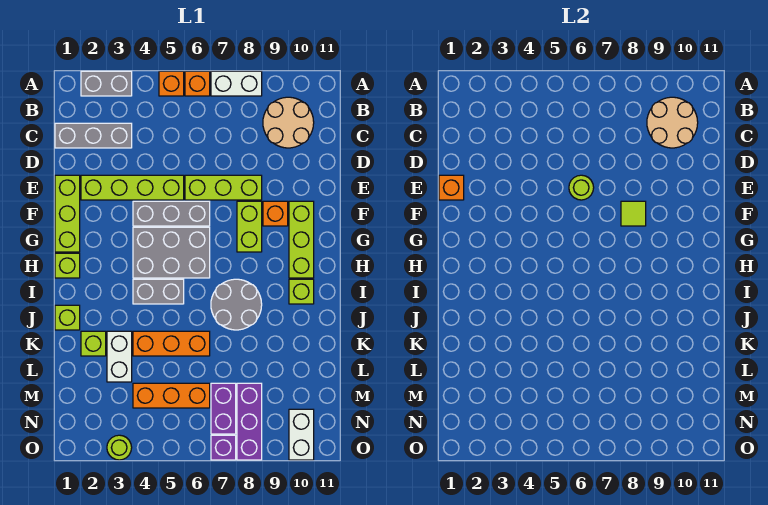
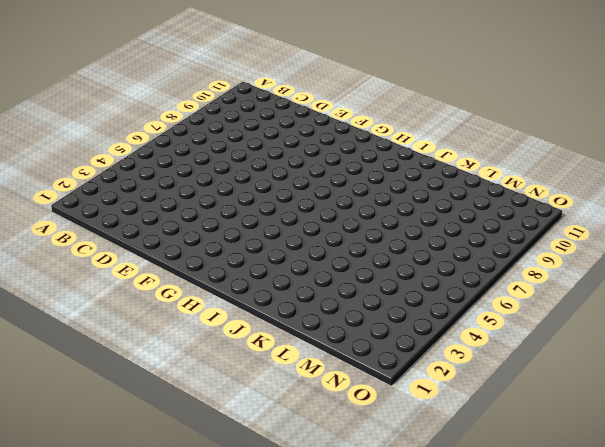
none -> grey 1x2 brick [81,71,132,96]
none -> orange 1x1 brick [159,71,184,96]
none -> orange 1x1 brick [185,71,210,96]
none -> white 1x2 brick [211,71,262,96]

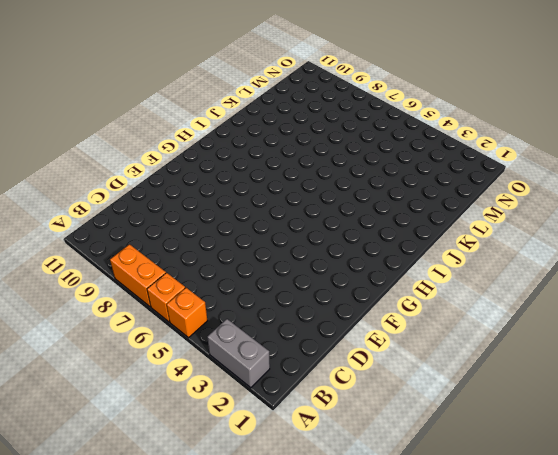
orange 1x2 brick [110,244,166,307] -> white 1x2 brick [211,71,262,96]
none -> tan 2x2 round brick [263,97,314,148]
none -> grey 1x3 brick [55,123,132,148]
none -> lime 1x3 brick [55,175,80,252]
none -> lime 1x4 brick [81,175,184,200]

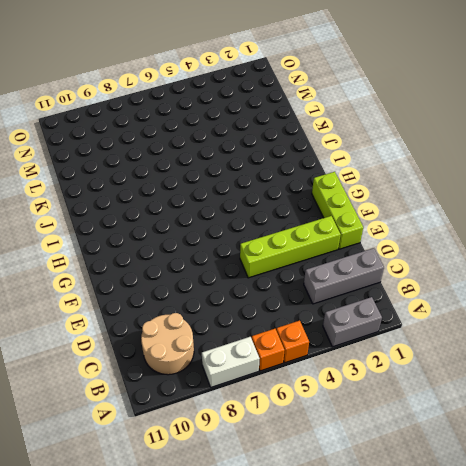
none -> lime 1x3 brick [185,175,262,200]
none -> grey 1x3 brick [133,201,210,226]
none -> lime 1x2 brick [237,201,262,252]
none -> orange 1x1 brick [263,201,288,226]

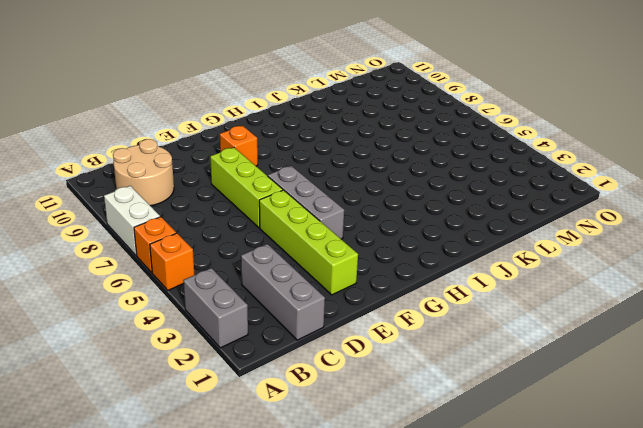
none -> lime 1x3 brick [55,175,80,252]
none -> lime 1x2 brick [237,201,262,252]
none -> lime 1x3 brick [289,201,314,278]
none -> grey 2x3 brick [133,227,210,278]

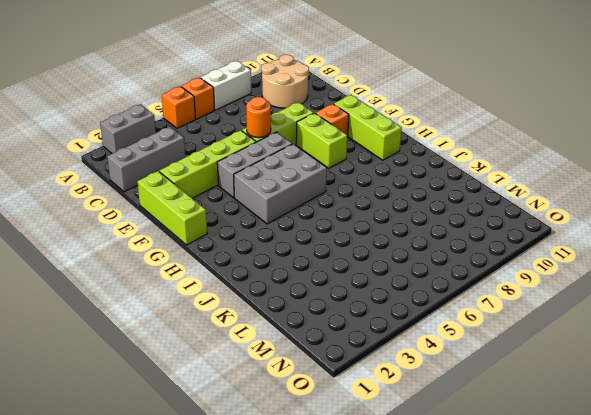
orange 1x1 round brick [246,97,271,138] -> lime 1x1 round brick [569,175,594,200]
none -> lime 1x1 brick [55,253,80,278]
none -> grey 1x2 brick [133,279,184,304]
none -> grey 2x2 round brick [211,279,262,330]
none -> lime 1x1 brick [289,279,314,304]

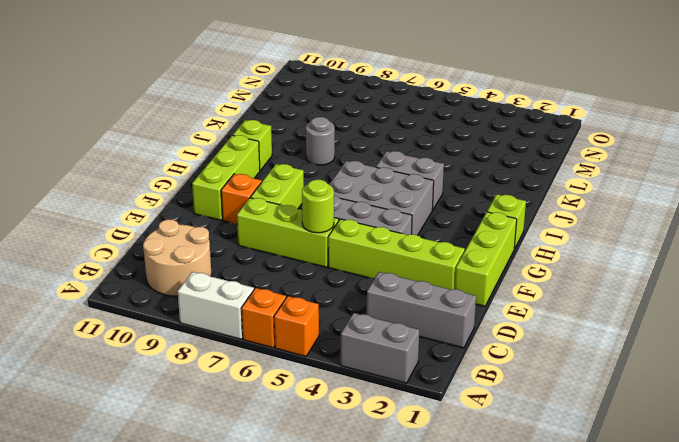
grey 1x1 round brick [306,117,335,165] -> grey 2x2 round brick [211,279,262,330]
none -> lime 1x1 brick [55,305,80,330]
none -> lime 1x1 brick [81,331,106,356]
none -> white 1x2 brick [107,331,132,382]
none -> orange 1x3 brick [133,331,210,356]

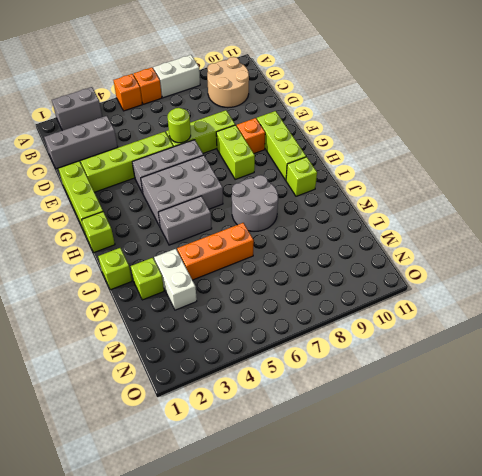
none -> orange 1x3 brick [133,383,210,408]
none -> purple 1x2 brick [211,383,236,434]
none -> purple 1x3 brick [237,383,262,460]
none -> white 1x2 brick [289,409,314,460]

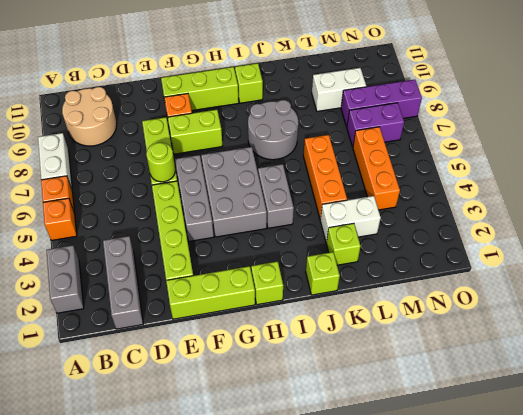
white 1x2 brick [312,68,366,111] -> white 1x2 brick moved to [289,409,314,460]
none -> lime 1x1 round brick [107,435,132,460]
none -> purple 1x1 brick [211,435,236,460]
none -> tan 2x2 round brick [647,97,698,148]
none -> orange 1x1 brick [439,175,464,200]

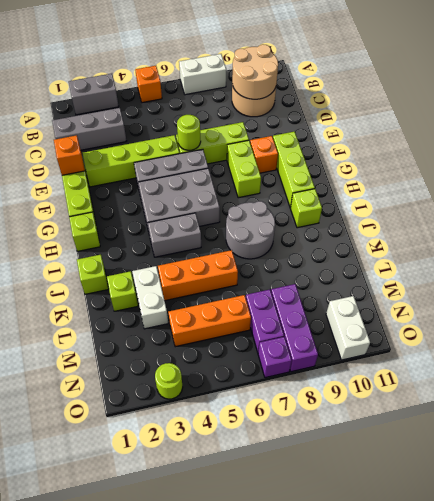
none -> orange 1x1 brick [185,71,210,96]
none -> lime 1x1 tile [621,201,646,226]

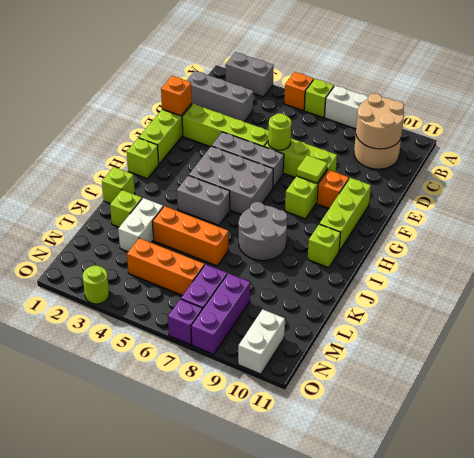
lime 1x1 brick [304,79,334,118] -> orange 1x1 brick [185,71,210,96]

